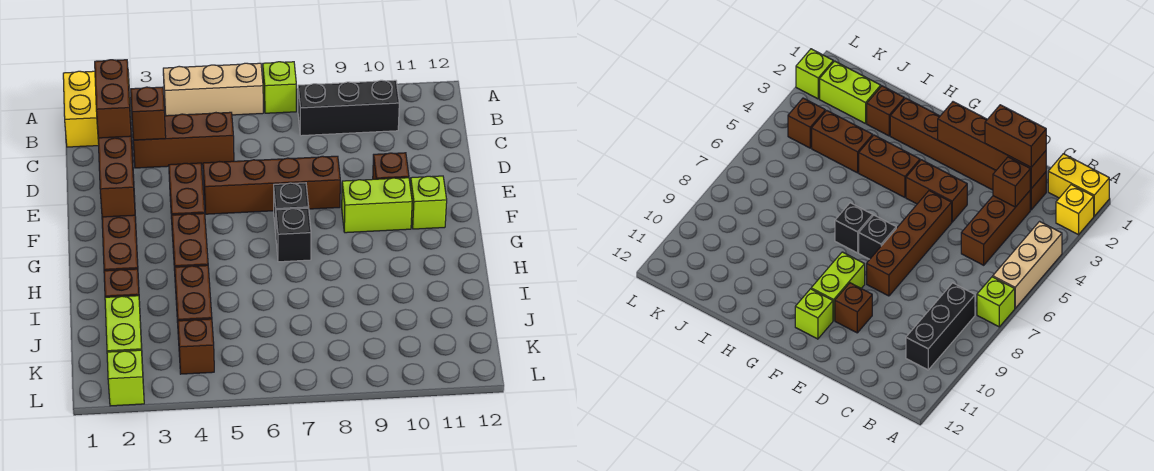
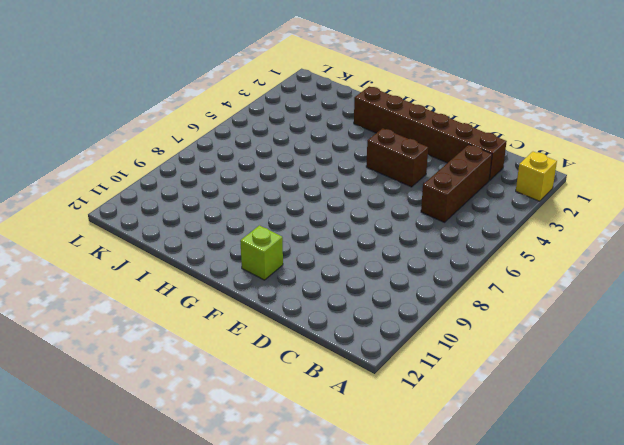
none -> yellow 1x2 brick [63,71,99,147]
none -> tan 1x3 brick [163,63,263,116]
none -> lime 1x1 brick [263,62,296,113]

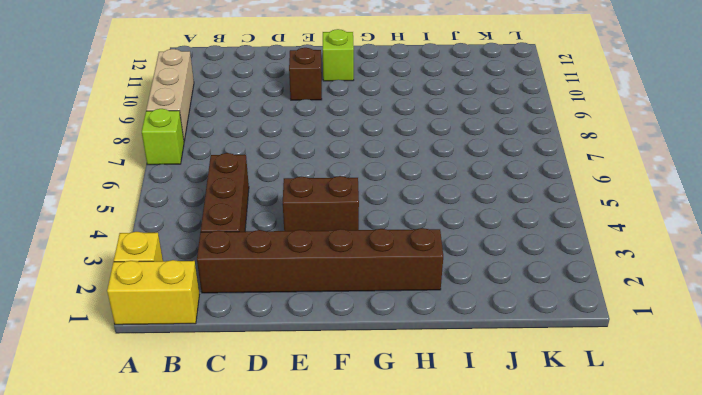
tan 1x3 brick [146,49,194,141] -> tan 1x3 brick moved to [163,63,263,116]
none -> black 1x3 brick [298,80,399,136]
none -> brown 1x4 brick [203,156,340,214]
none -> black 1x1 brick [274,183,309,232]

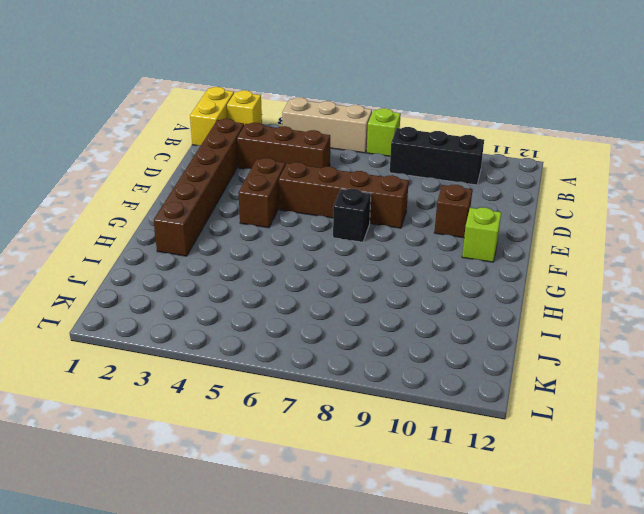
none -> lime 1x2 brick [342,178,412,233]
none -> brown 1x2 brick [172,213,208,288]
none -> black 1x1 brick [276,208,311,262]

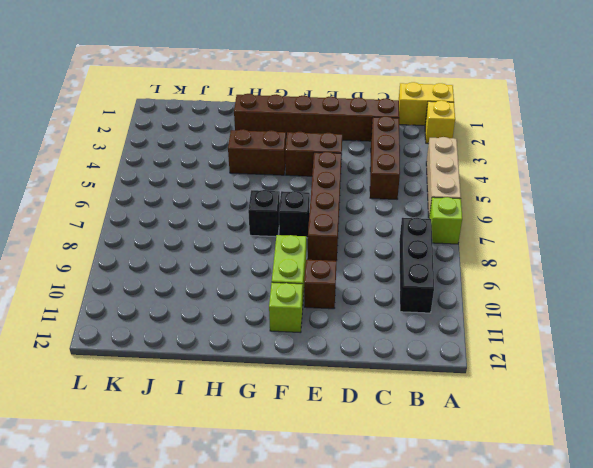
none -> brown 1x1 brick [104,269,140,304]
none -> brown 1x2 brick [175,265,212,339]
none -> lime 1x2 brick [105,296,143,367]

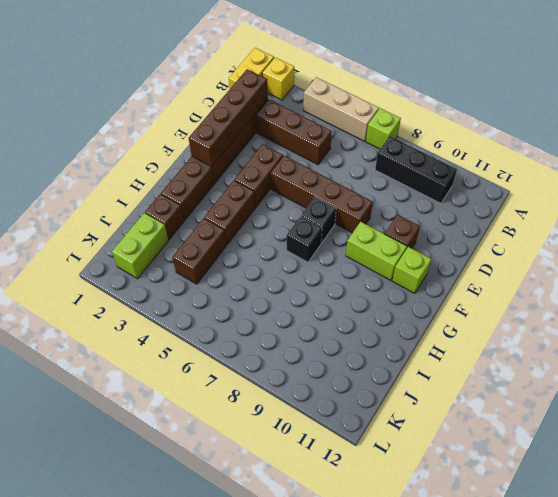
none -> brown 1x1 brick [178,319,214,374]
none -> lime 1x1 brick [107,350,144,406]
none -> brown 1x1 brick [131,87,166,140]

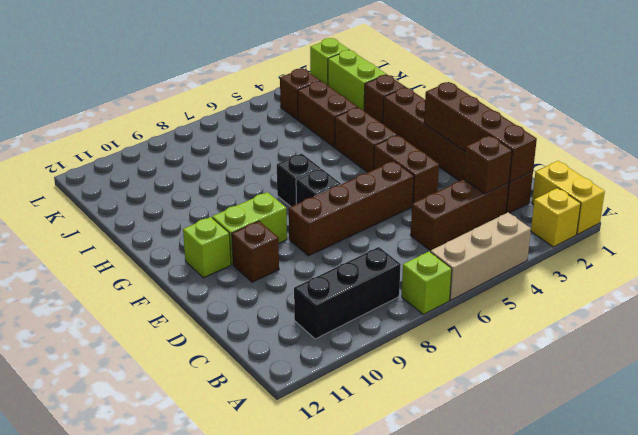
none -> brown 1x2 brick [95,60,131,138]

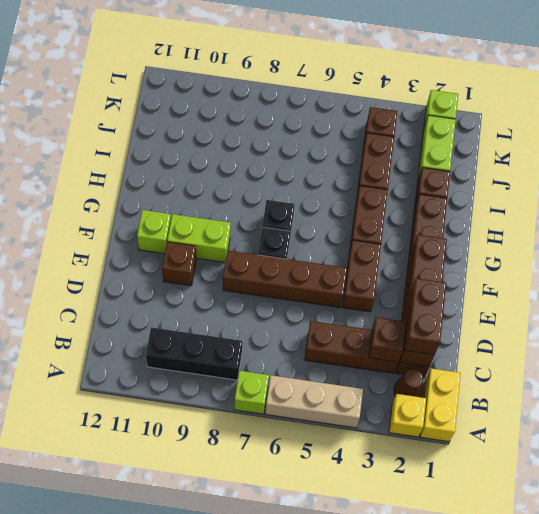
brown 1x1 cone [394,369,424,397] -> none

